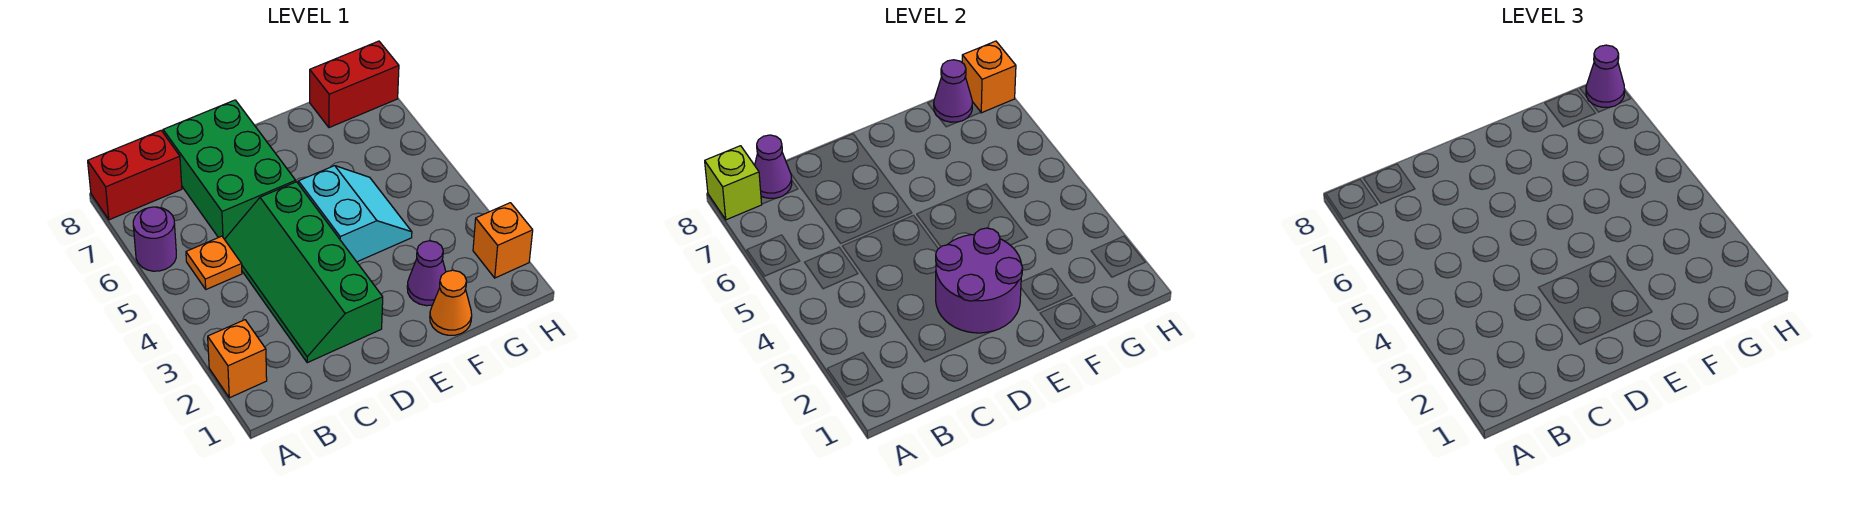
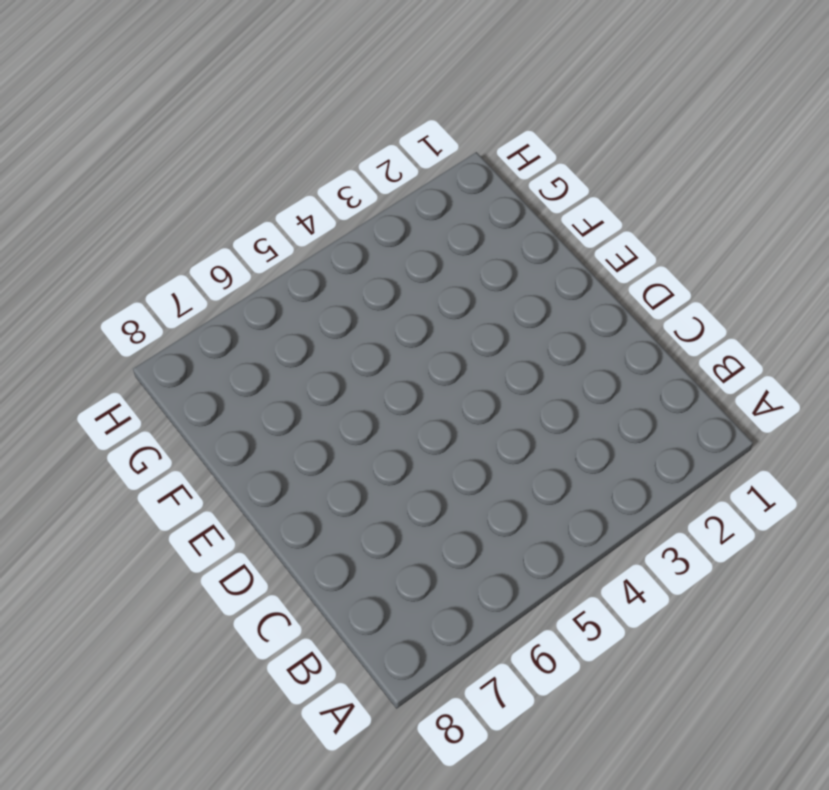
none -> orange 1x1 brick [208,320,267,398]
none -> purple 1x1 round brick [133,207,176,271]
none -> red 1x2 brick [88,131,182,220]

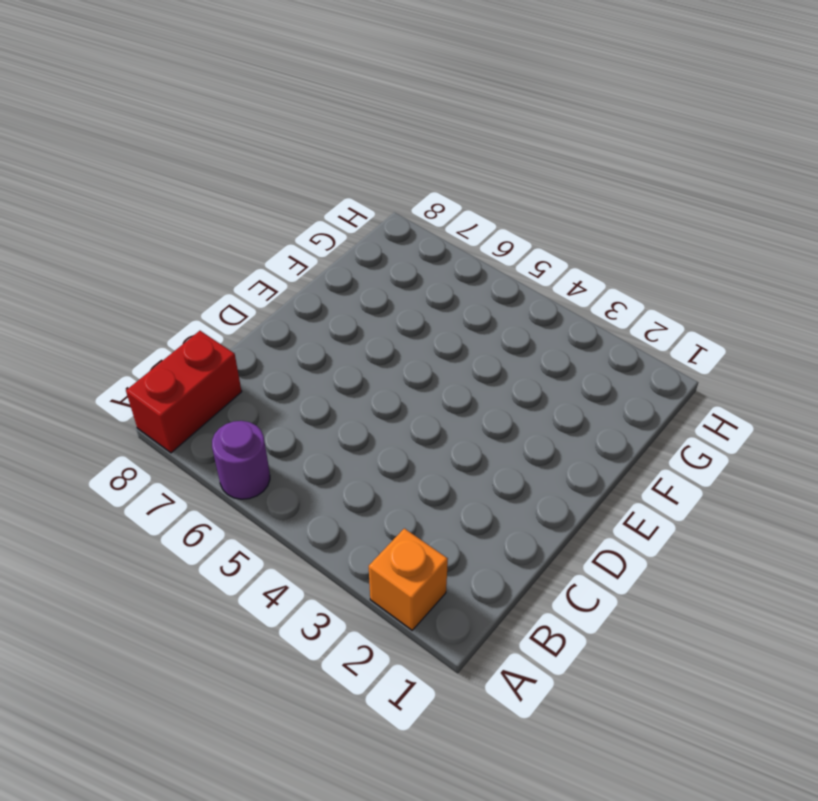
none -> orange 1x1 plate [186,236,242,289]
none -> green 2x4 slope [225,182,383,363]
none -> green 2x3 brick [163,100,296,239]

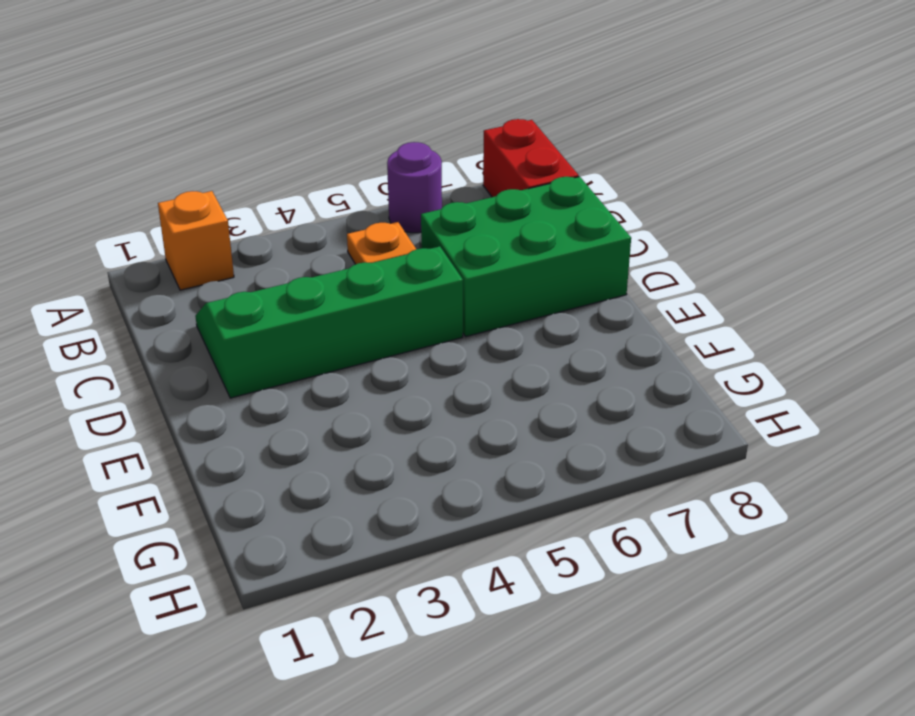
none -> cyan 2x2 slope [298,166,412,262]
none -> orange 1x1 cone [430,270,472,335]
none -> purple 1x1 cone [407,241,446,306]

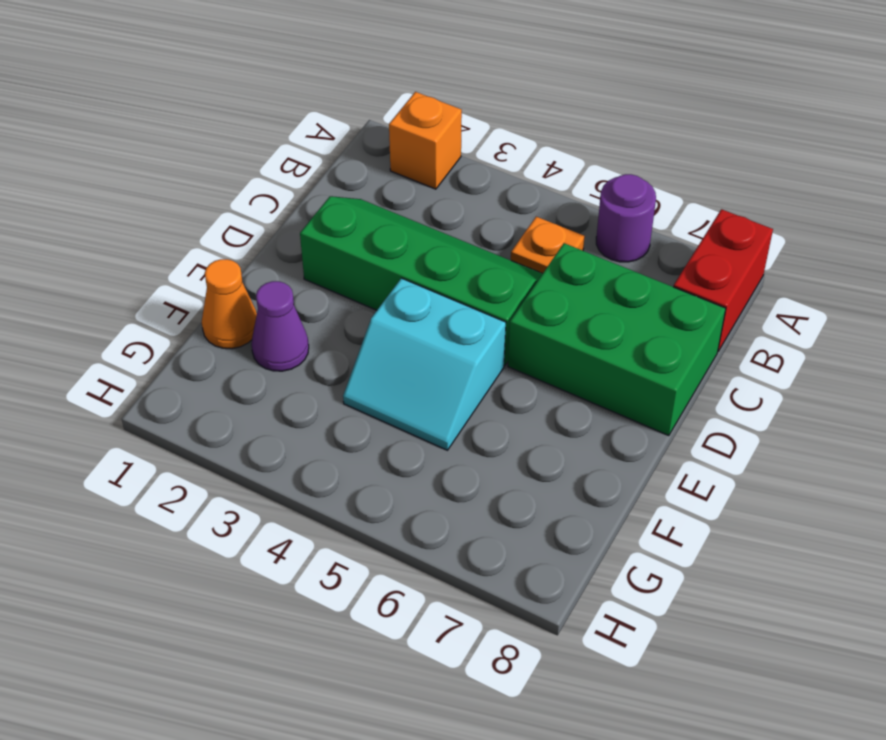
none -> red 1x2 brick [310,41,399,128]
none -> orange 1x1 brick [473,203,533,278]
none -> lime 1x1 brick [705,146,762,220]

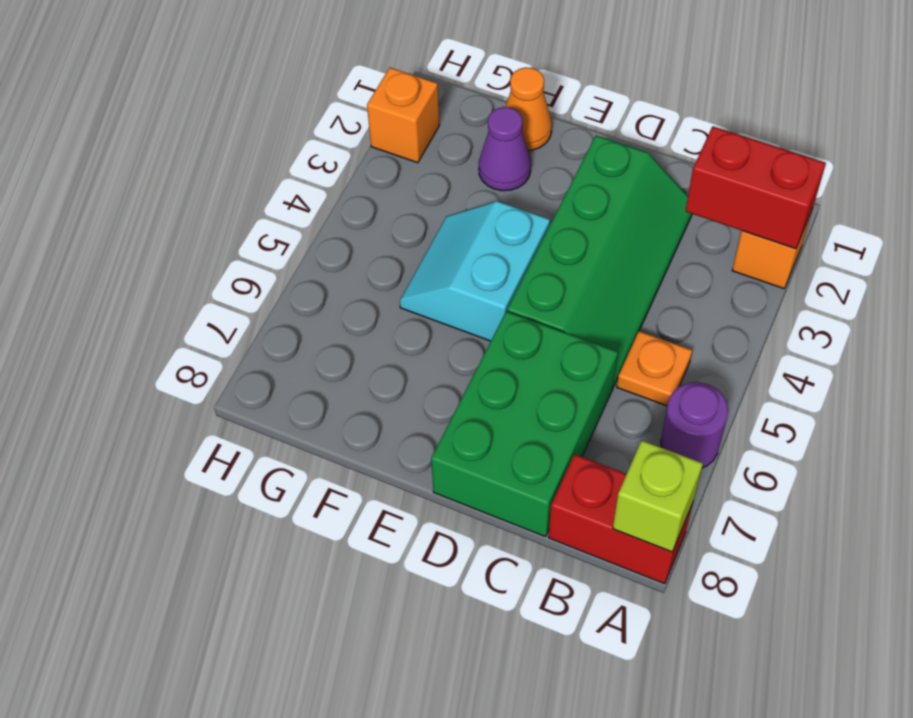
red 1x2 brick [685,126,826,249] -> red 1x2 brick moved to [310,41,399,128]
none -> purple 1x1 cone [755,135,792,198]
none -> purple 2x2 round brick [936,228,1023,333]
none -> purple 1x1 cone [934,60,972,122]

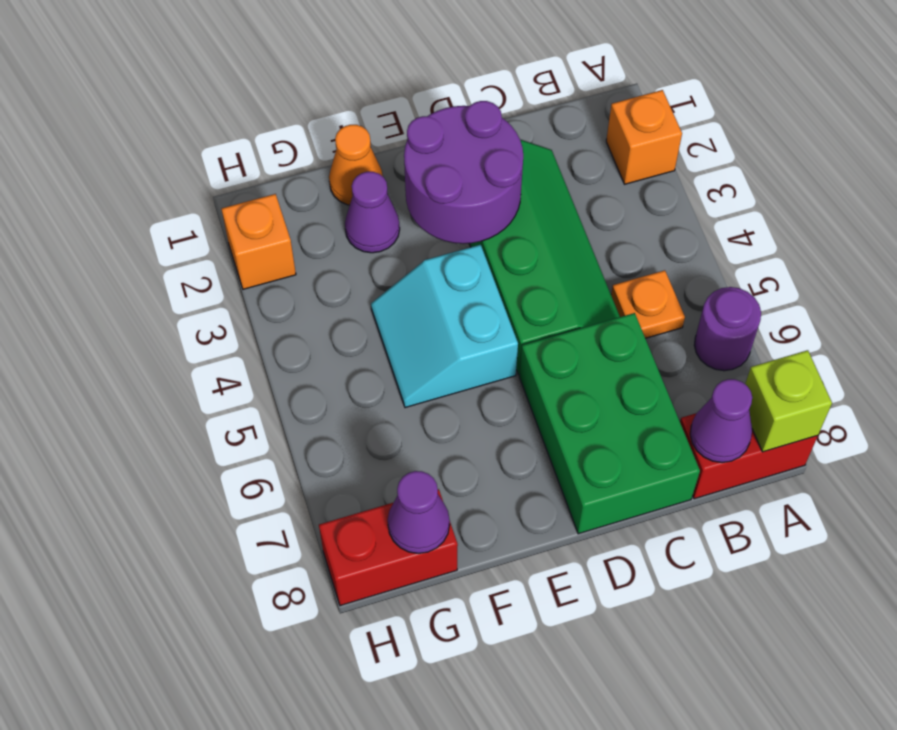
none -> orange 1x1 brick [962,41,1016,113]
none -> purple 1x1 cone [1586,45,1625,107]

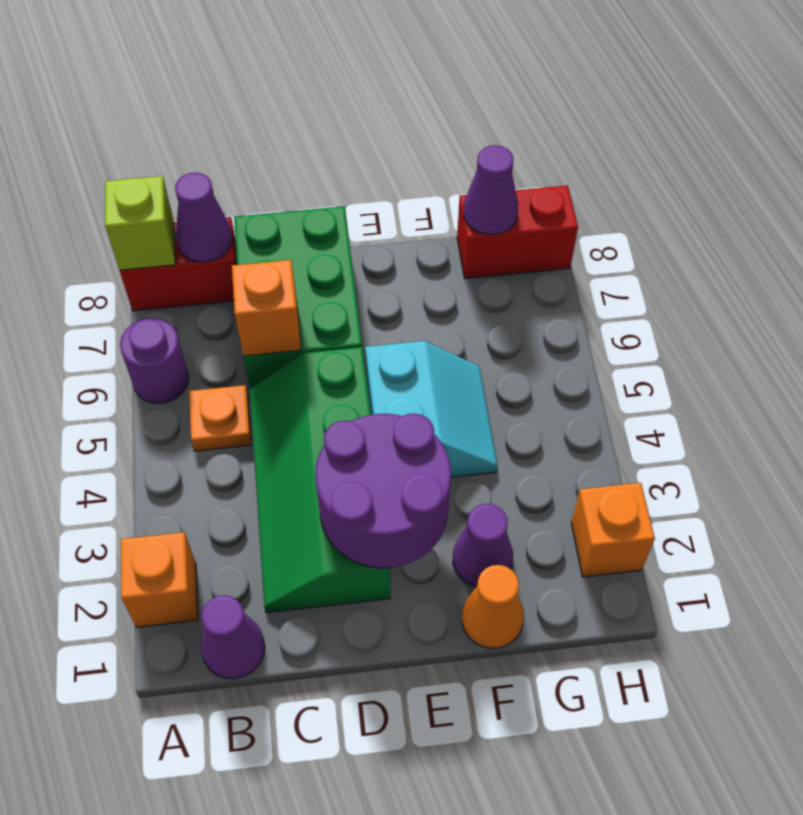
purple 1x1 cone [201,595,265,679] -> purple 1x1 cone moved to [1586,45,1625,107]
orange 1x1 brick [232,260,301,356] -> orange 1x1 brick moved to [962,41,1016,113]

